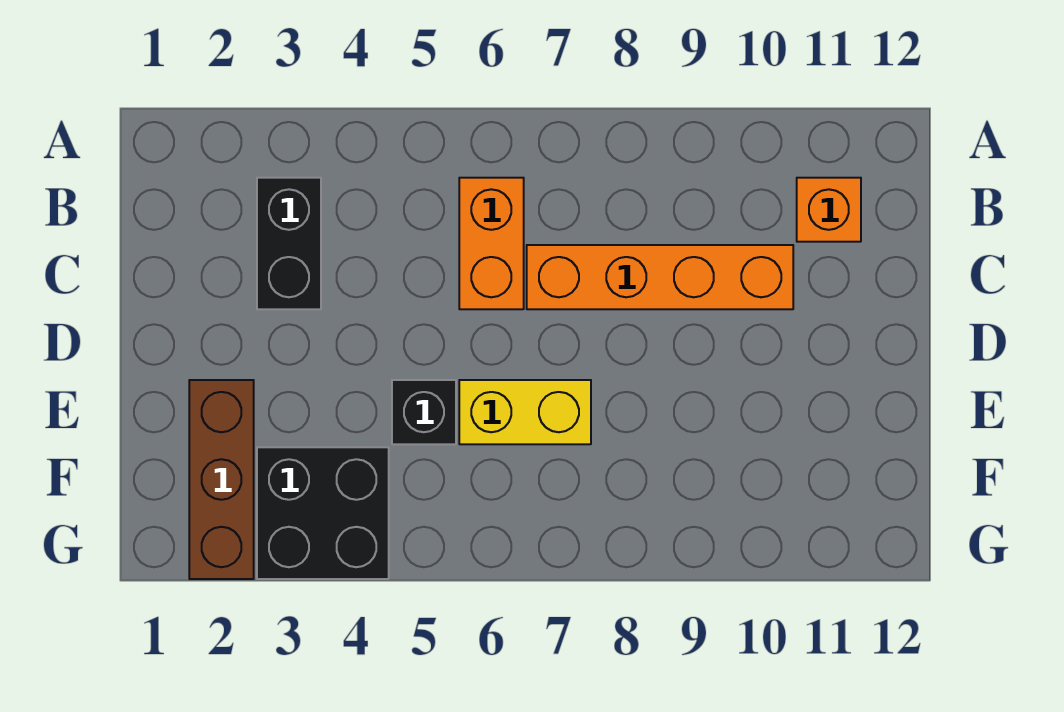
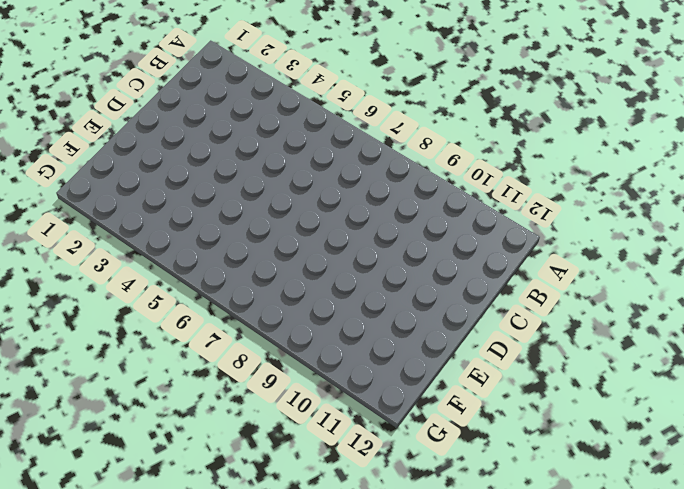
none -> black 1x2 brick [257,178,321,309]
none -> orange 1x2 brick [459,178,524,309]

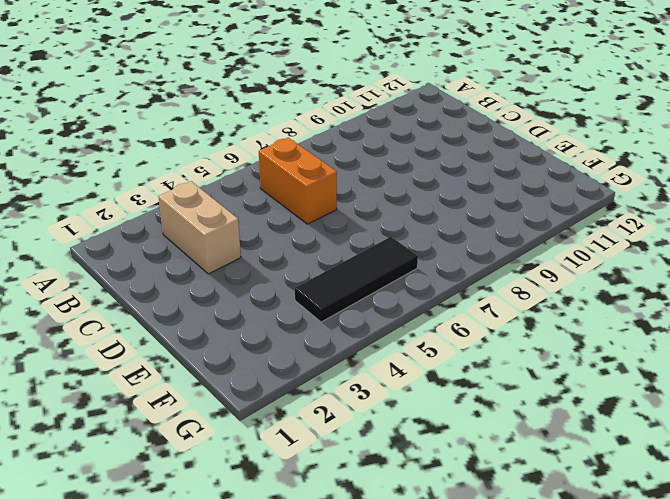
tan 1x2 brick [158,181,241,274] -> black 1x2 brick [257,178,321,309]
black 1x3 tile [295,237,418,322] -> black 2x2 brick [257,447,389,579]
none -> orange 1x1 brick [797,178,861,242]
none -> orange 1x4 brick [527,245,793,309]

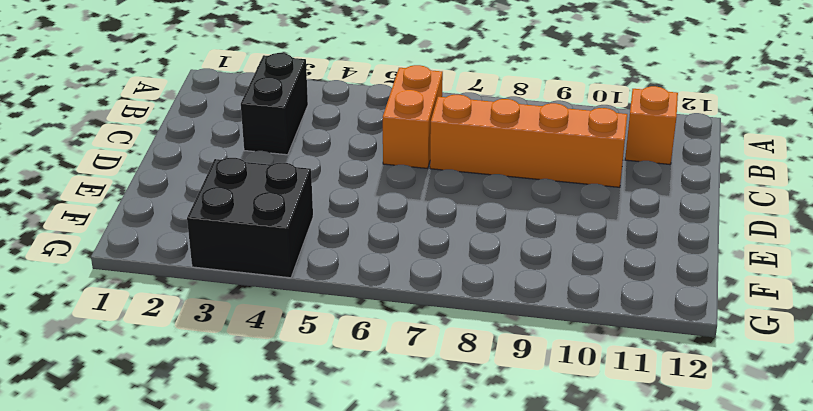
none -> brown 1x3 brick [189,380,254,579]
none -> black 1x1 brick [392,380,456,444]

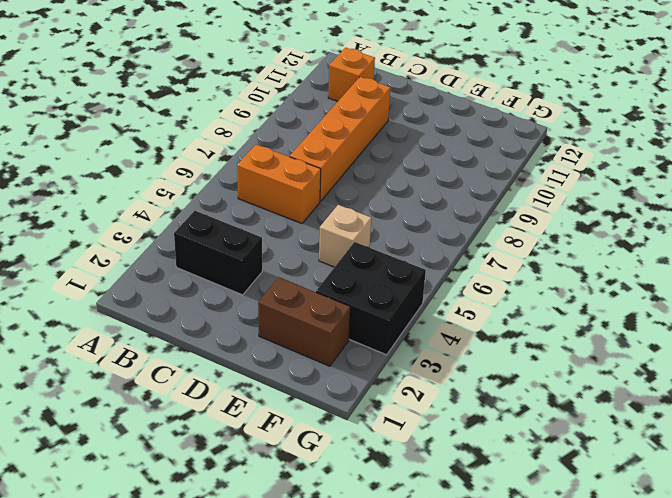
brown 1x2 brick [258,277,350,366] -> brown 1x3 brick [189,380,254,579]
tan 1x1 brick [319,205,371,267] -> black 1x1 brick [392,380,456,444]
none -> yellow 1x2 brick [459,380,591,444]

